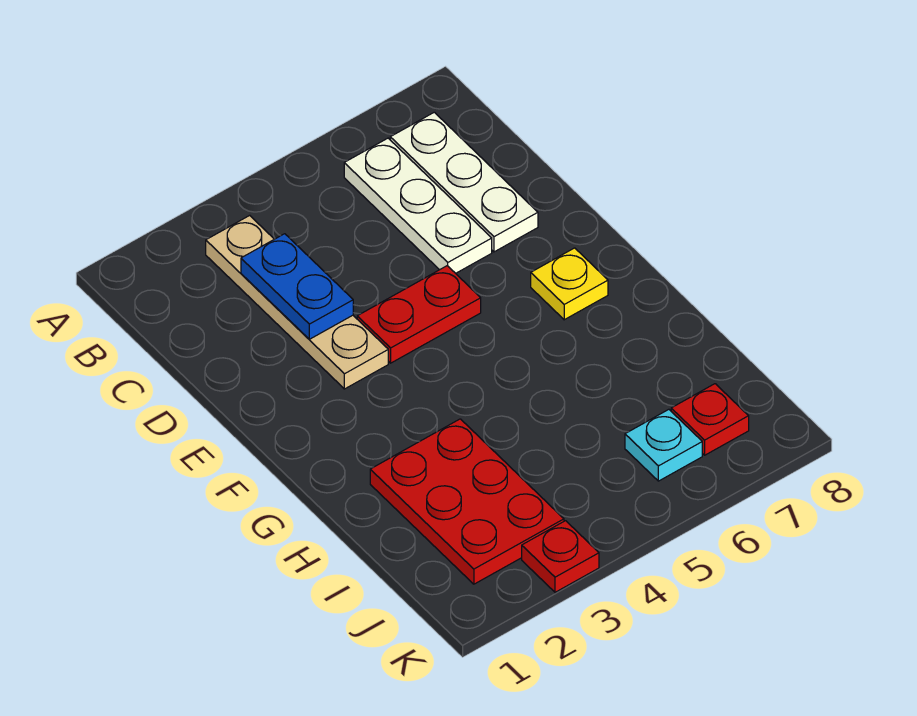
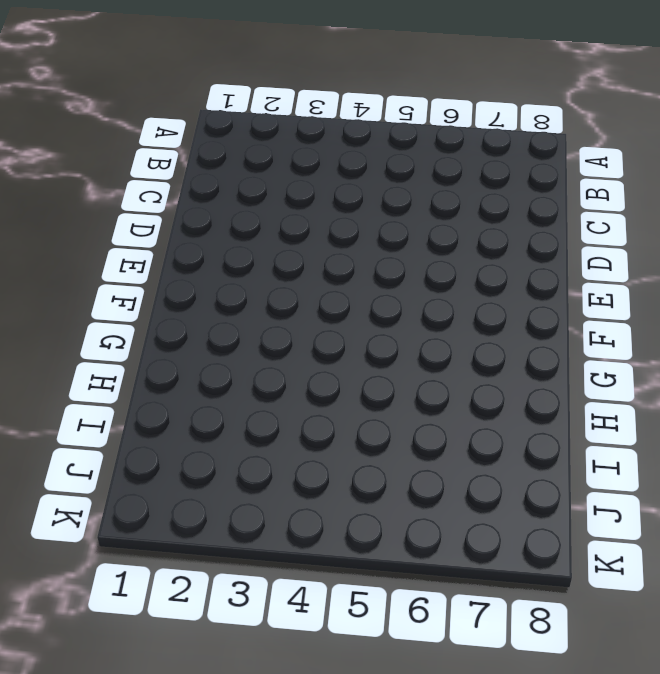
none -> tan 1x4 plate [206,215,388,389]
none -> white 1x3 plate [344,138,492,273]

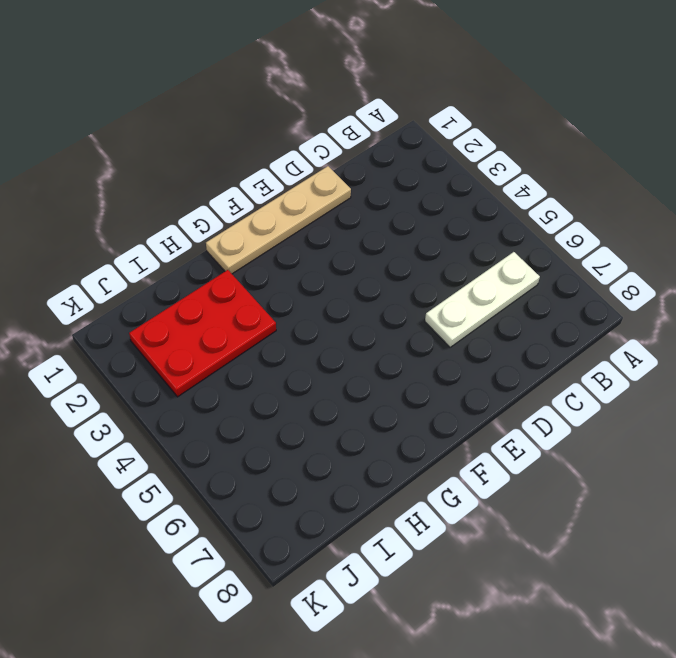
tan 1x4 plate [206,166,351,274] -> tan 1x4 plate moved to [206,215,388,389]
none -> white 1x3 plate [390,112,538,252]
none -> red 1x2 plate [357,266,481,363]

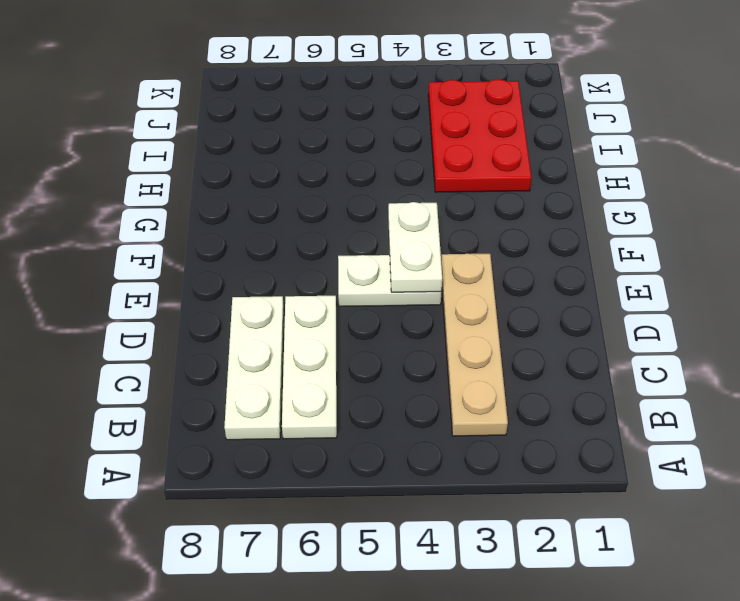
white 1x2 plate [338,255,441,307] -> red 1x2 plate [357,266,481,363]
white 1x2 plate [388,202,442,292] -> none
none -> yellow 1x1 plate [531,248,608,320]
none -> cyan 1x1 plate [625,409,702,481]

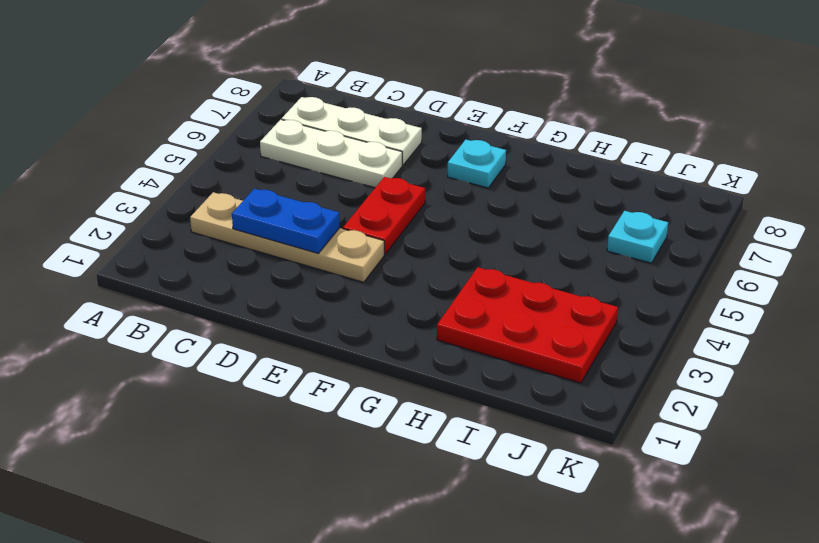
cyan 1x1 plate [448,140,506,188] -> yellow 1x1 plate [531,248,608,320]
none -> red 1x1 plate [671,384,749,455]
none -> red 1x1 plate [522,521,599,592]

